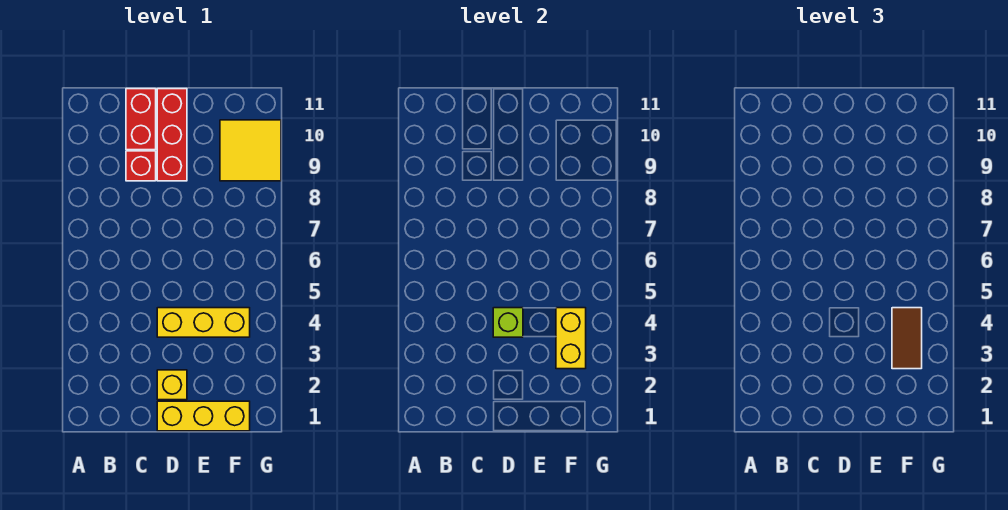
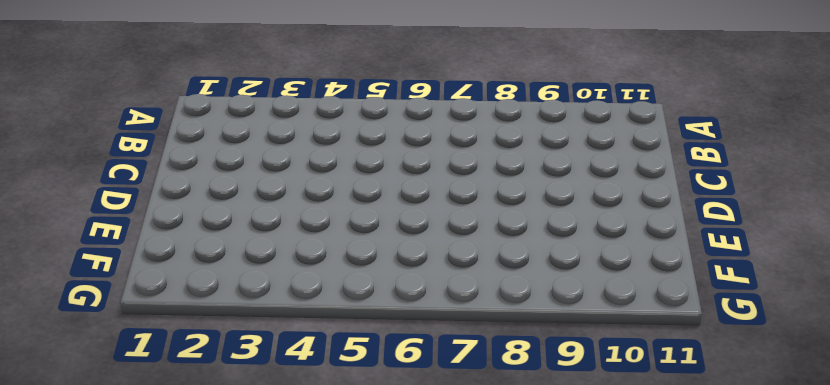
none -> red 1x1 brick [126,151,156,181]
none -> red 1x2 brick [126,89,156,150]

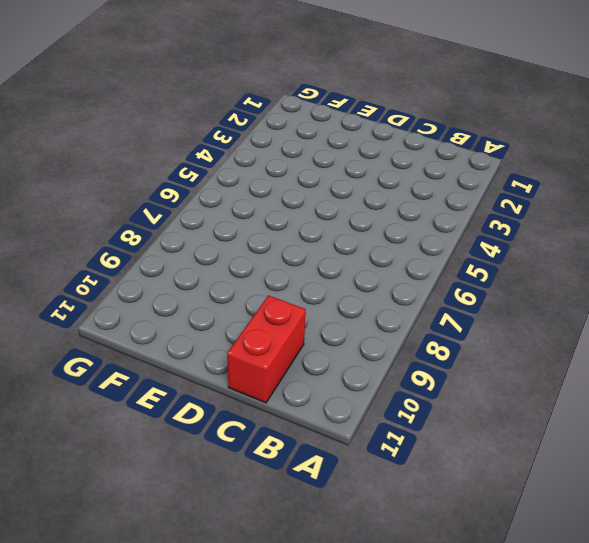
none -> red 1x1 brick [126,151,156,181]
none -> yellow 1x3 brick [157,401,250,431]

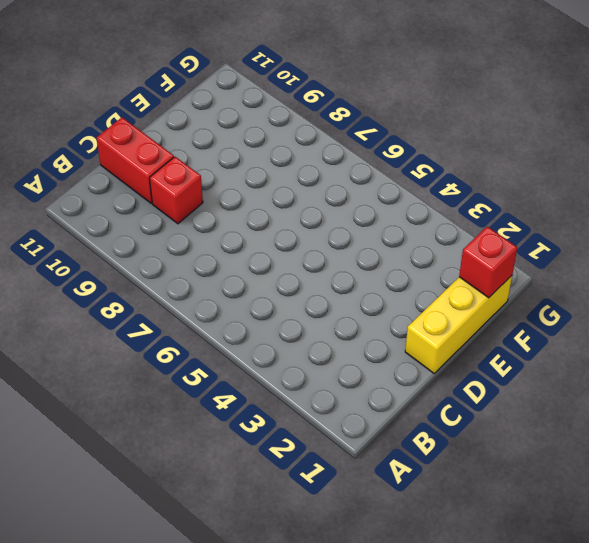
red 1x1 brick [459,226,517,298] -> none
none -> yellow 1x1 brick [157,370,187,400]
none -> yellow 1x3 brick [157,308,250,337]

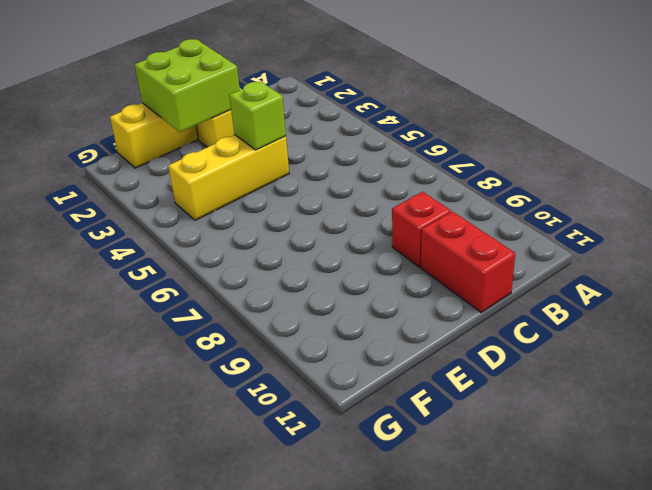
lime 2x2 brick [135,39,240,132] -> none
none -> red 1x3 brick [157,89,187,181]
none -> yellow 2x2 tile [220,120,281,181]

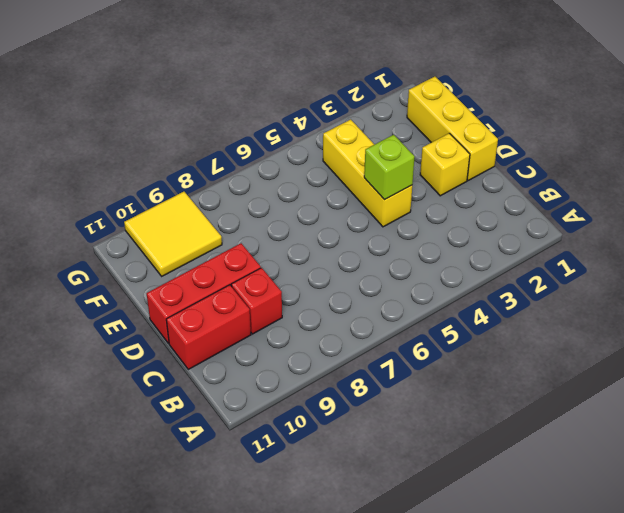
none -> yellow 1x2 brick [556,308,586,369]
none -> brown 1x2 tile [892,308,922,369]

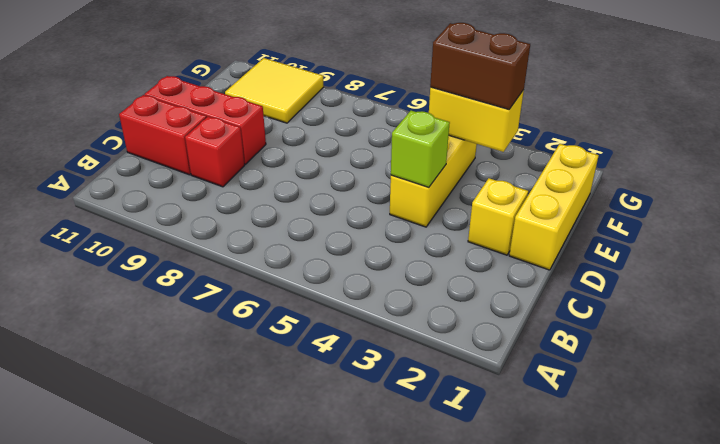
brown 1x2 brick [430,23,530,109] -> brown 1x2 tile [892,308,922,369]

